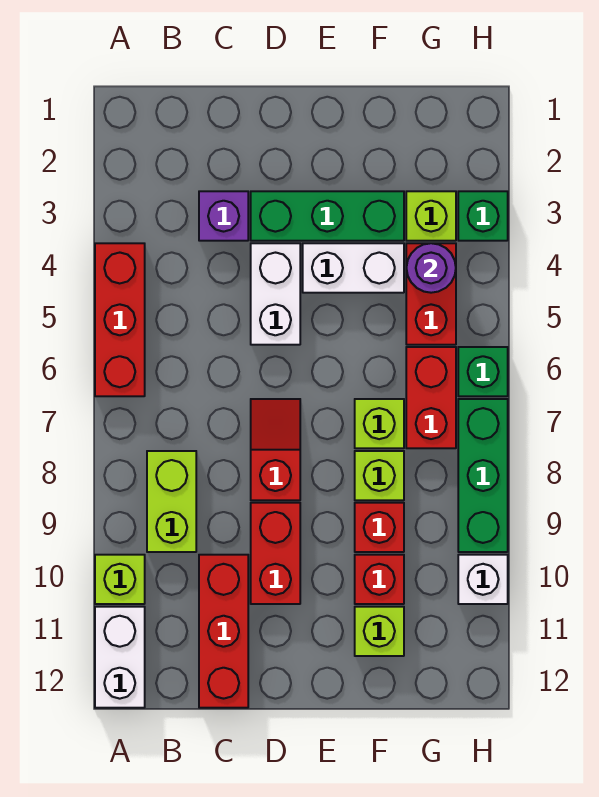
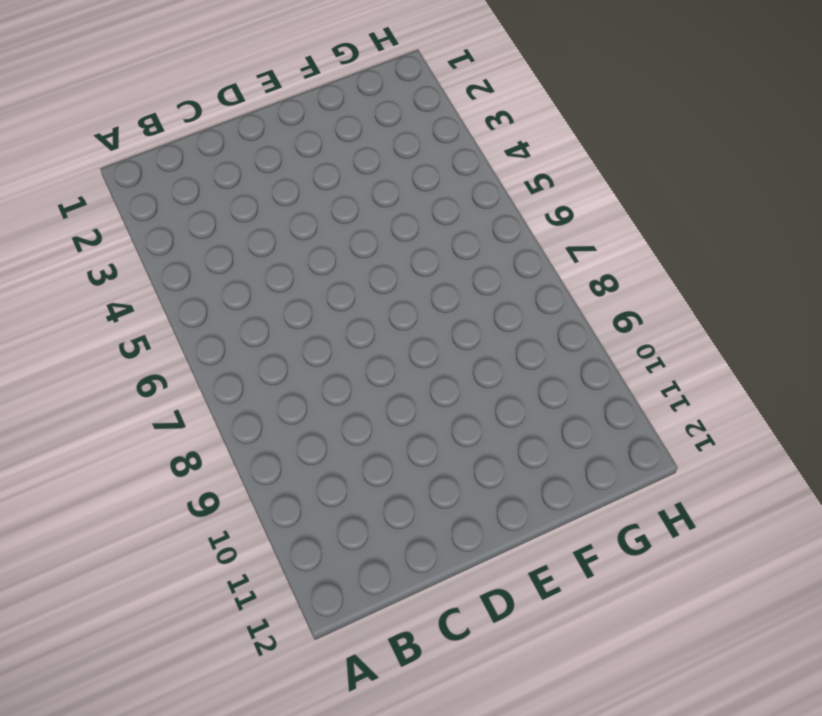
none -> red 1x3 brick [95,243,145,396]
none -> lime 1x1 brick [95,555,145,604]
none -> white 1x2 brick [95,607,145,708]

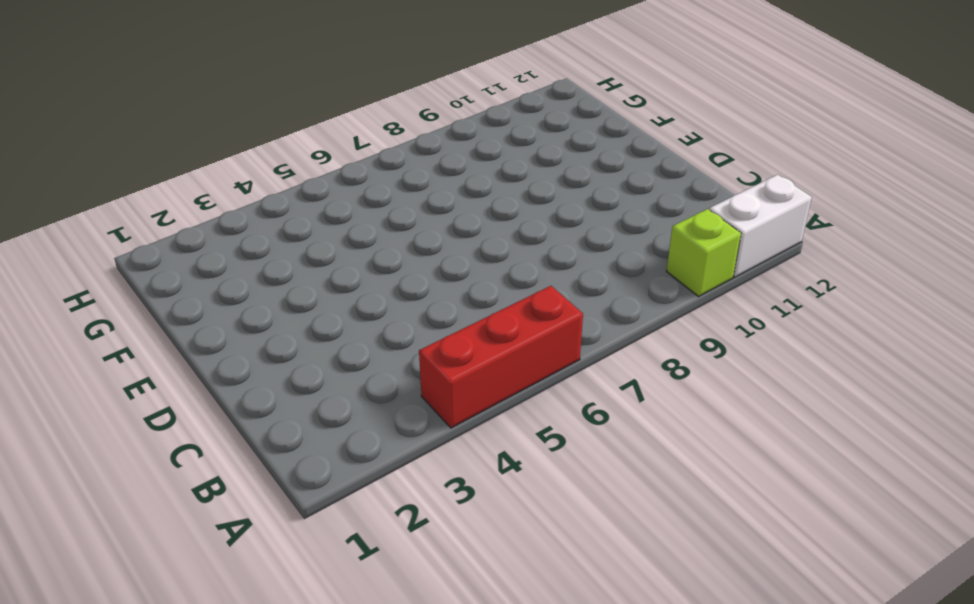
none -> lime 1x2 brick [147,451,196,552]
none -> purple 1x1 brick [199,191,248,241]
none -> red 1x3 brick [199,555,248,708]

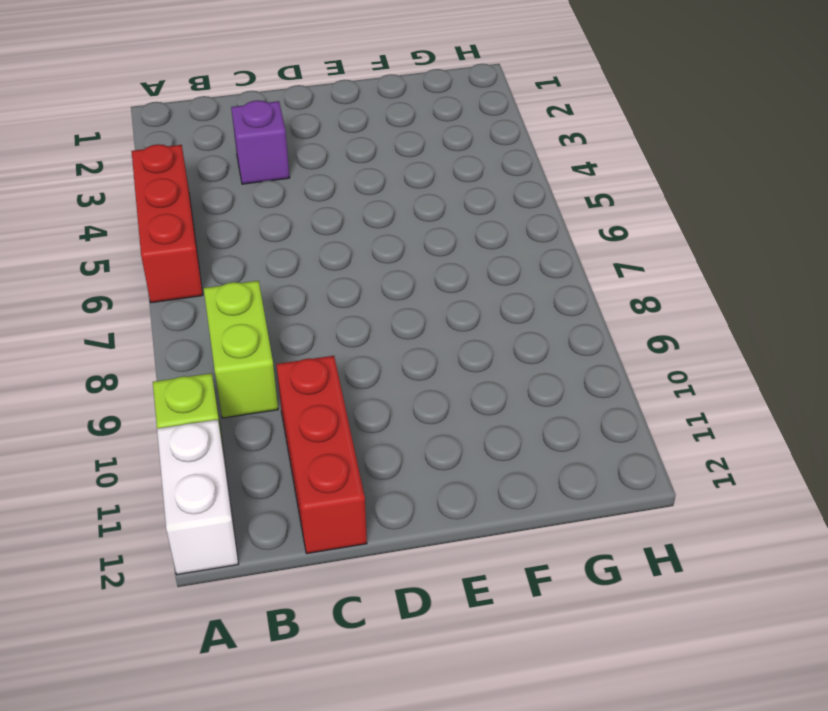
none -> green 1x3 brick [251,191,404,241]
none -> white 1x2 brick [251,243,300,345]
none -> red 1x2 slope [251,399,300,500]

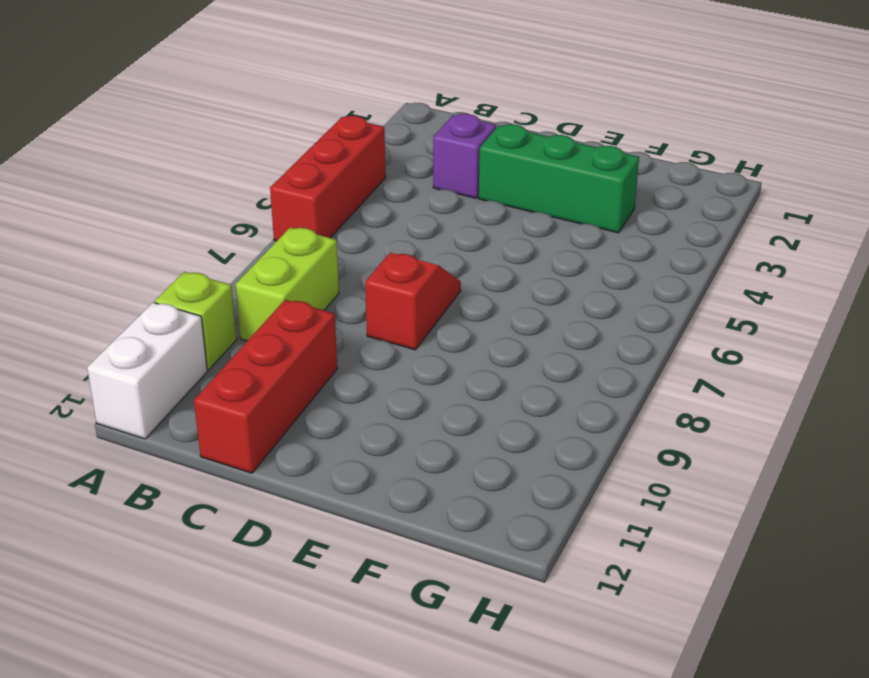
none -> white 1x2 brick [251,243,300,345]
none -> red 1x2 brick [251,503,300,604]
none -> white 1x2 brick [303,243,404,293]

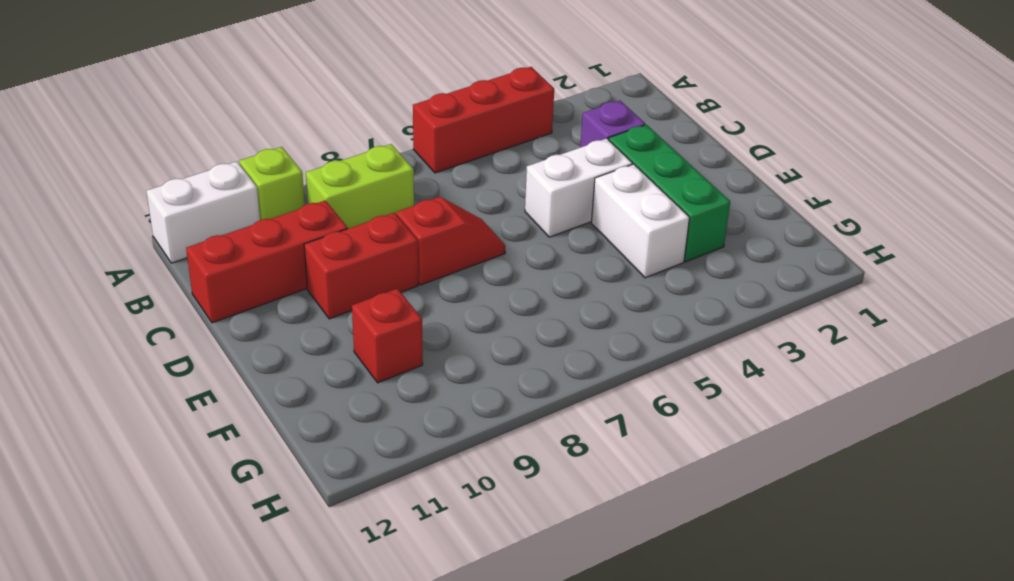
none -> lime 1x1 brick [355,399,404,448]
none -> lime 1x1 brick [355,451,404,500]
none -> red 1x1 brick [355,503,404,552]

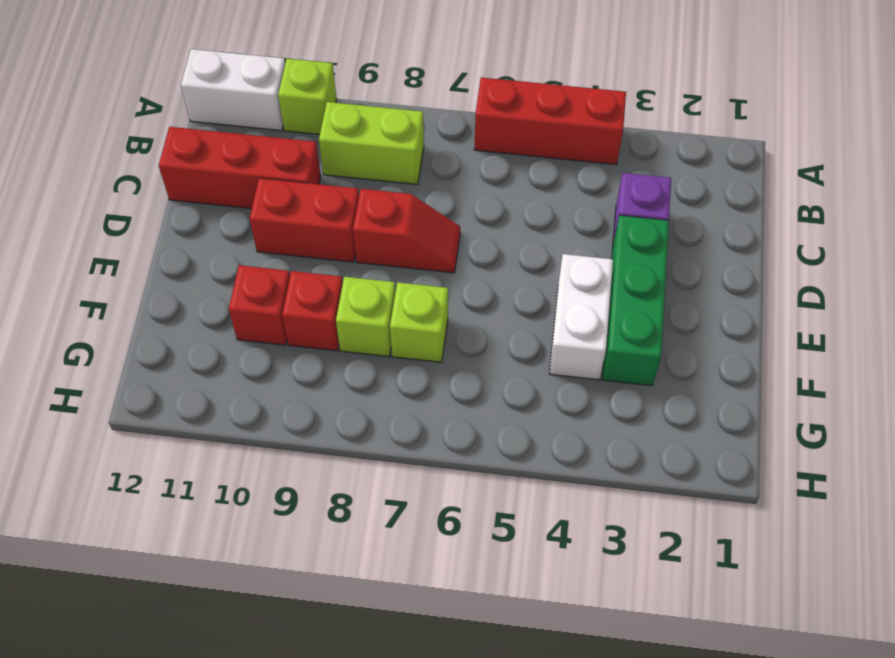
none -> white 1x2 brick [251,243,300,345]
none -> lime 1x1 brick [355,607,404,656]
none -> lime 1x1 brick [406,191,456,241]

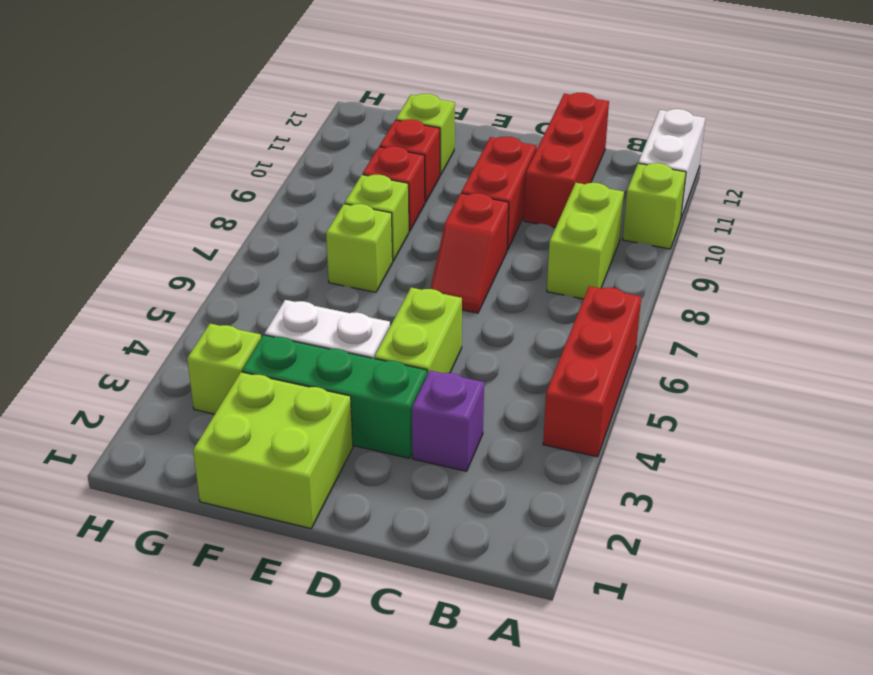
lime 1x2 brick [374,288,462,375] -> white 1x2 brick [251,243,300,345]
lime 2x2 brick [193,372,353,529] -> none
none -> red 1x2 brick [406,243,456,345]
none -> red 1x2 brick [406,347,456,448]
none -> green 1x1 brick [458,191,508,241]

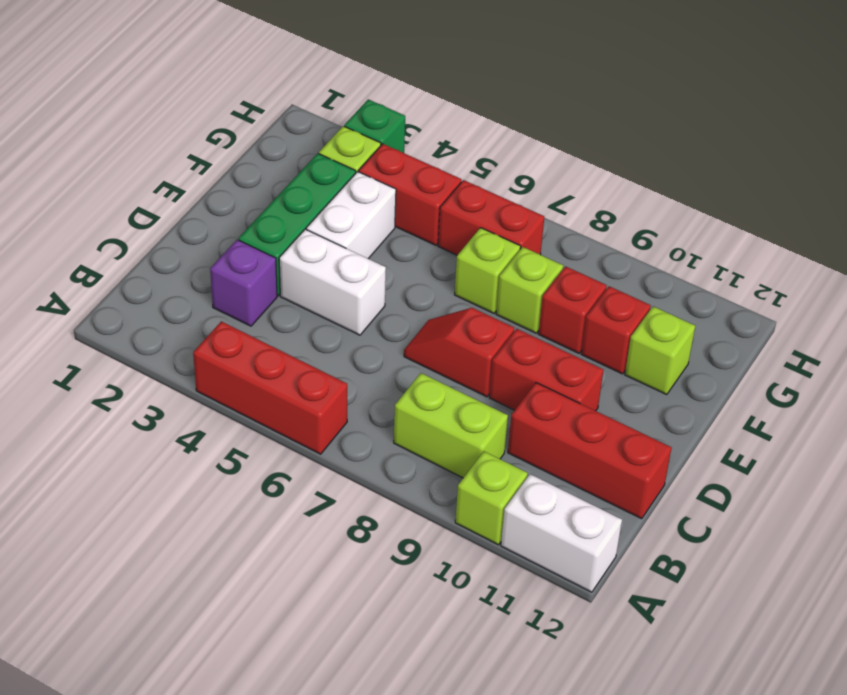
none -> green 1x1 brick [458,347,508,396]
none -> green 1x3 brick [458,399,508,552]
none -> white 1x1 brick [458,555,508,604]

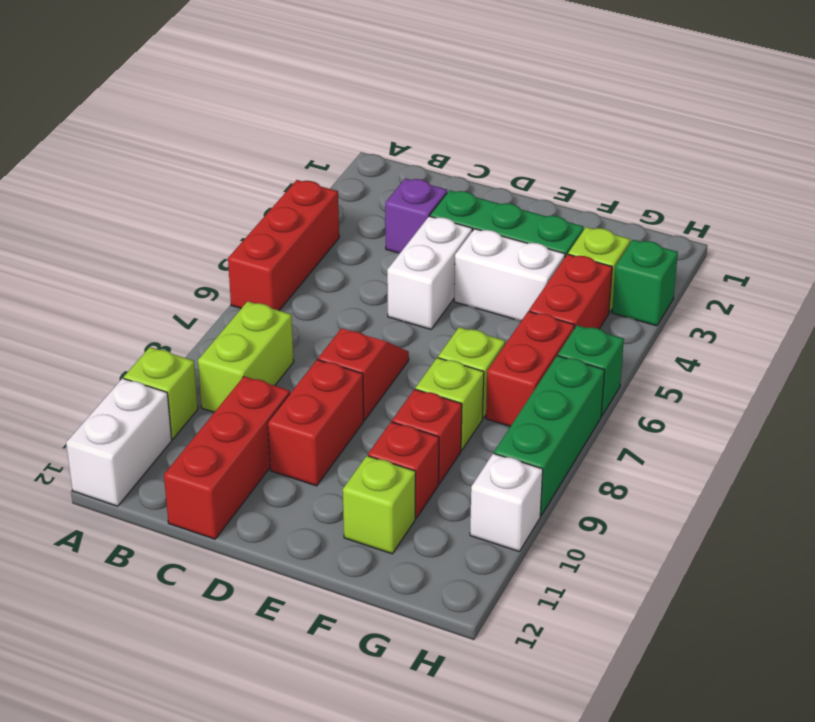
none -> purple 1x1 round brick [407,243,456,293]

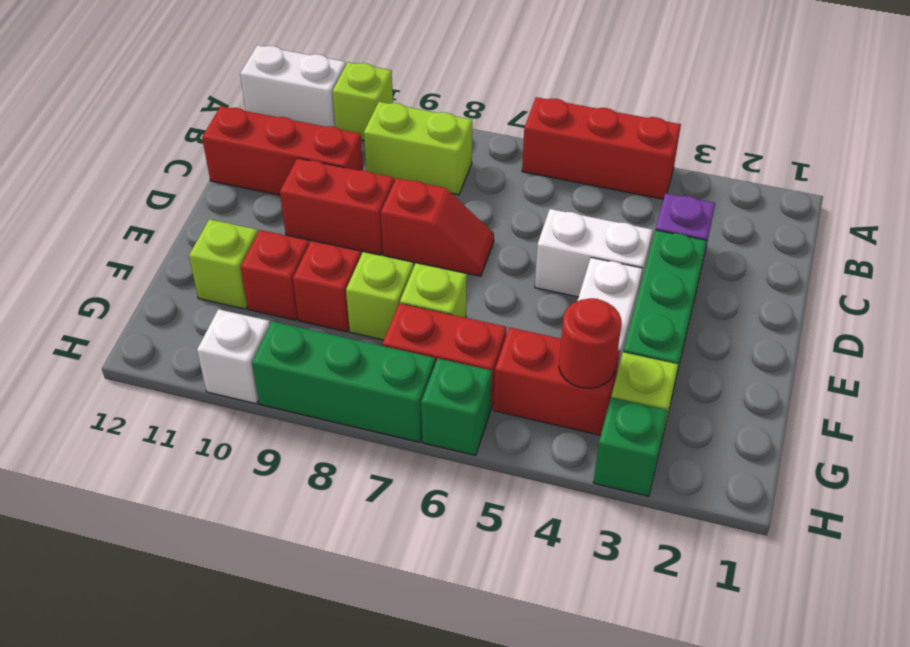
red 1x1 round brick [559,298,621,388] -> purple 1x1 round brick [407,243,456,293]

